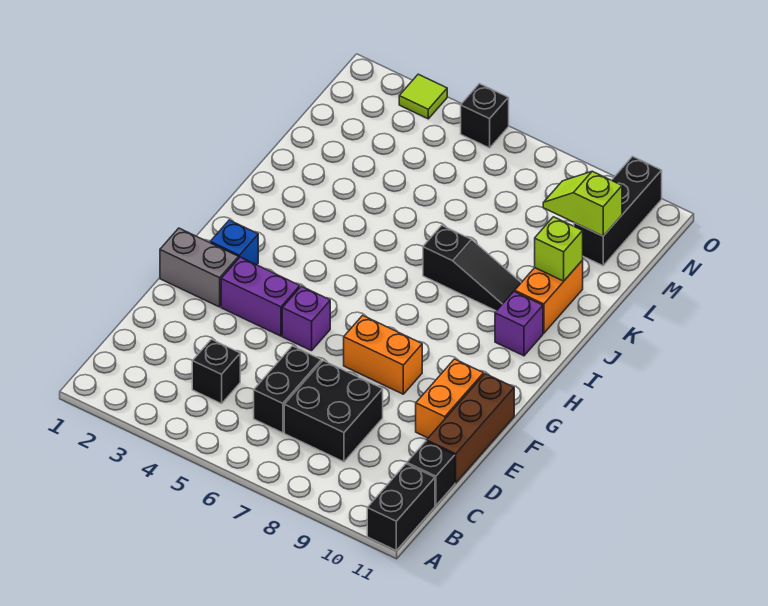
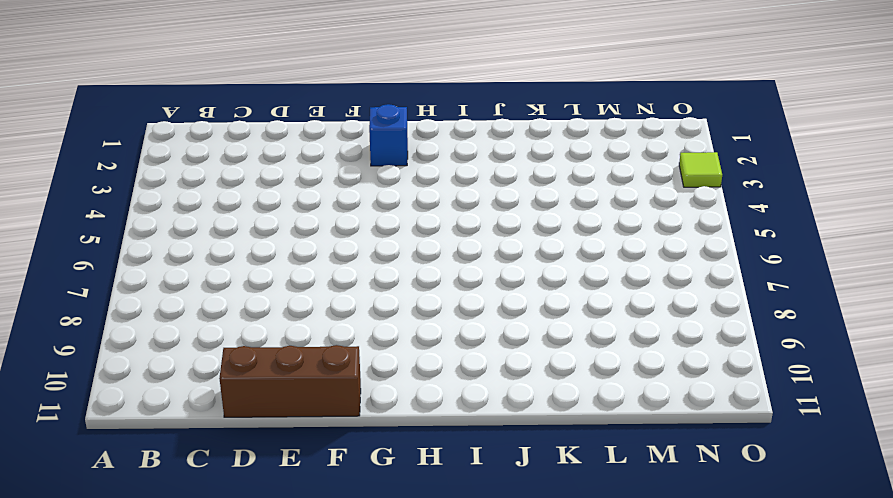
none -> black 1x2 brick [367,464,435,550]
none -> black 1x1 brick [192,339,240,404]
none -> black 1x2 brick [254,346,321,433]

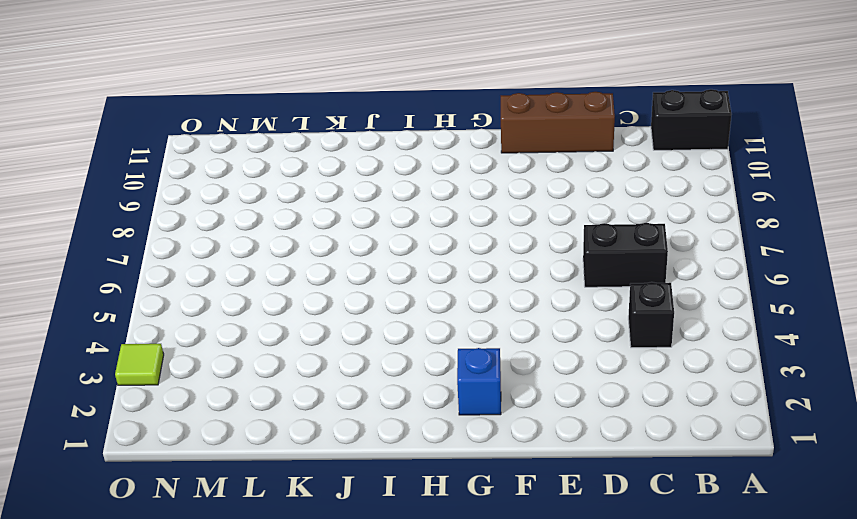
none -> black 2x2 brick [284,361,383,462]
none -> black 1x1 brick [407,441,455,505]
none -> orange 1x2 brick [416,359,484,438]

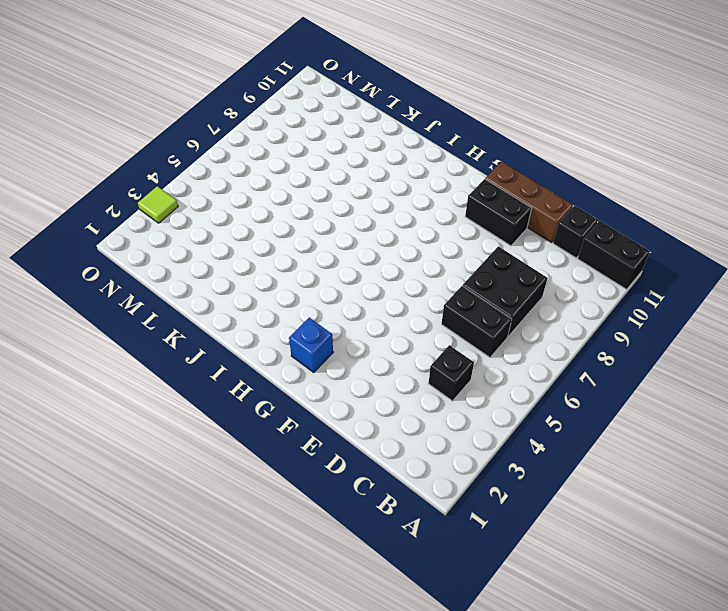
black 1x2 brick [465,179,532,246] -> orange 1x2 brick [416,359,484,438]
none -> grey 1x2 brick [160,228,239,307]
none -> purple 1x2 brick [221,257,300,336]
none -> purple 1x1 brick [282,286,330,351]

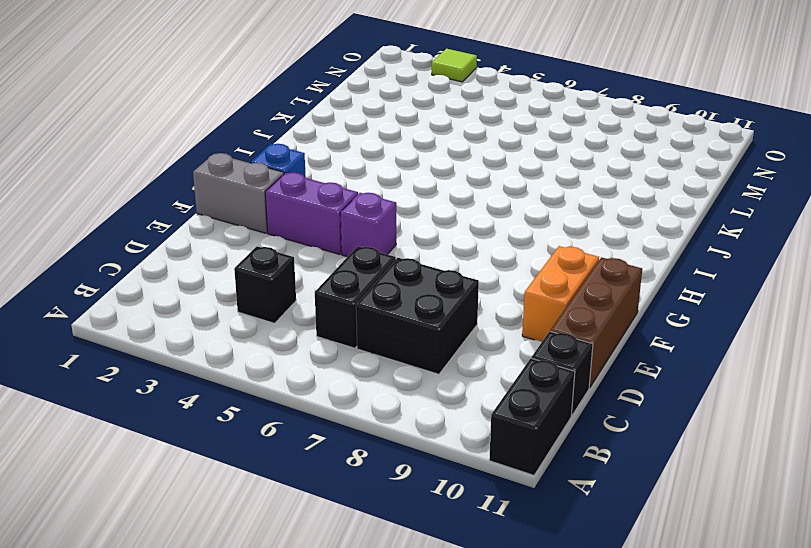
none -> orange 1x2 brick [344,315,422,394]
none -> purple 1x1 brick [495,292,543,356]
none -> black 1x3 slope [423,225,521,311]

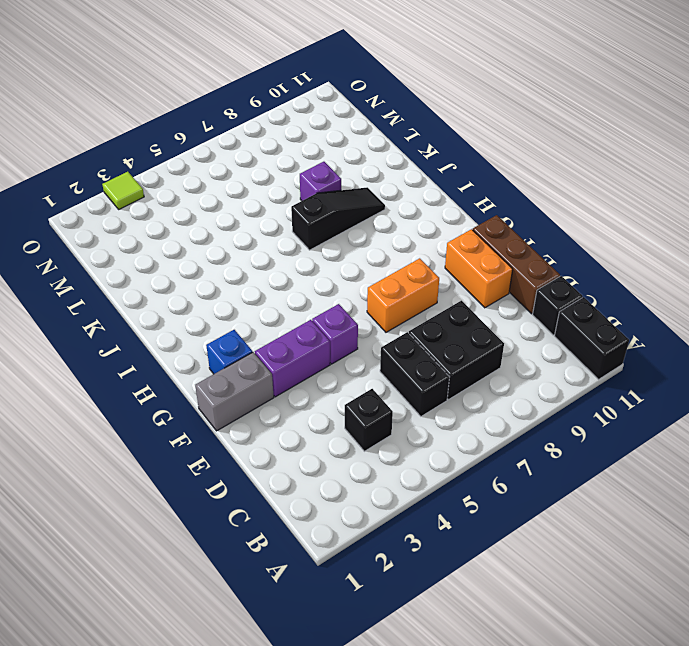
purple 1x1 brick [300,162,341,201] -> purple 1x1 brick moved to [495,292,543,356]
none -> orange 1x2 brick [515,261,583,333]
none -> black 1x3 brick [574,156,662,266]
none -> black 1x1 brick [461,84,509,148]

